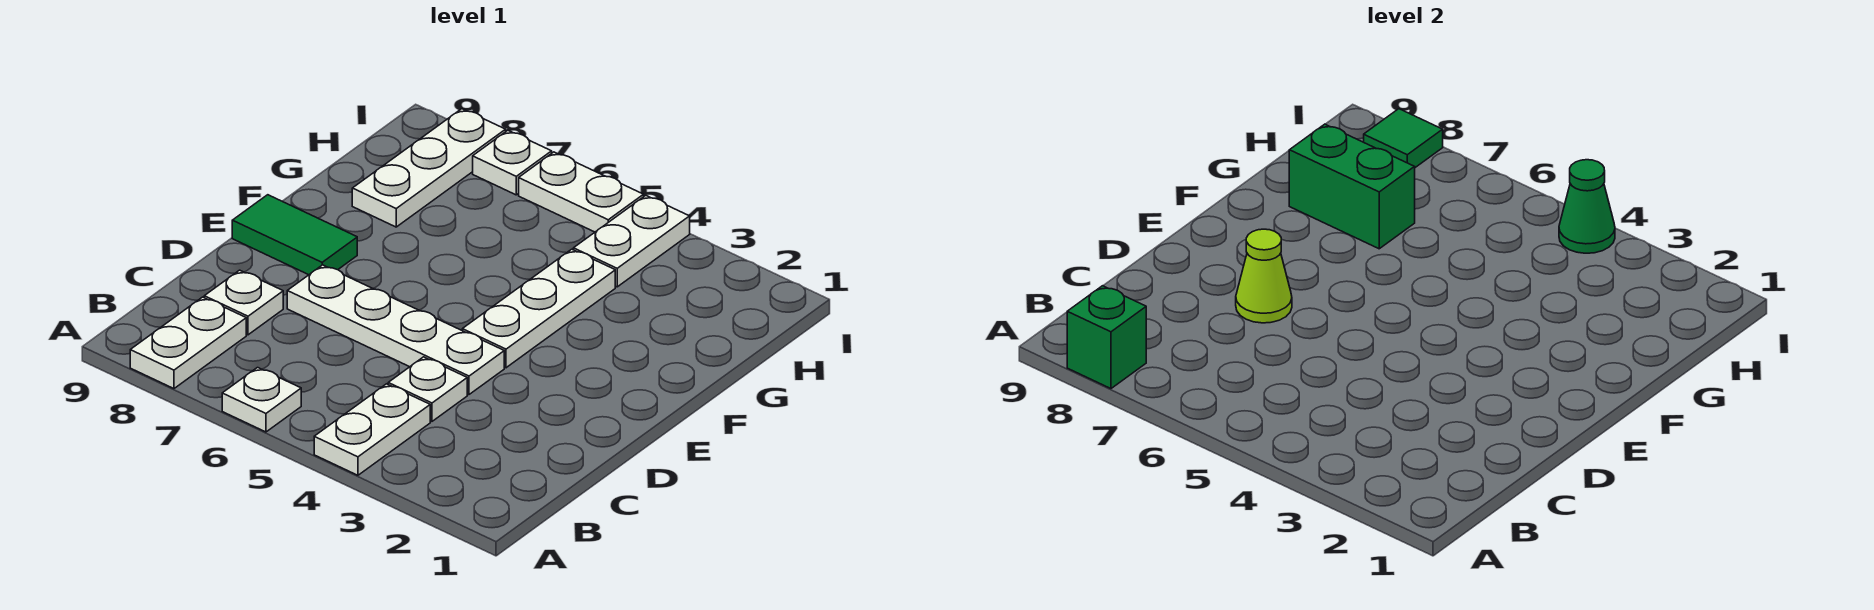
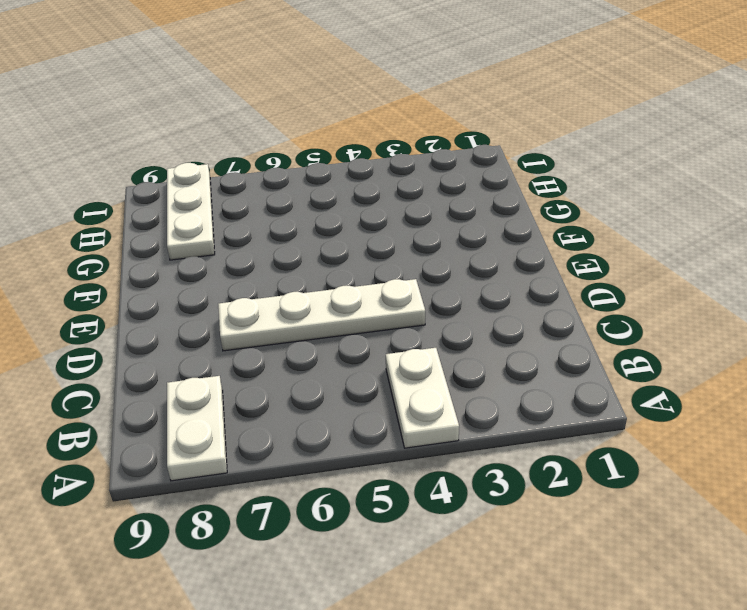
none -> white 1x1 plate [222,368,301,432]
none -> white 1x1 plate [388,357,467,421]
none -> white 1x1 plate [204,270,283,335]

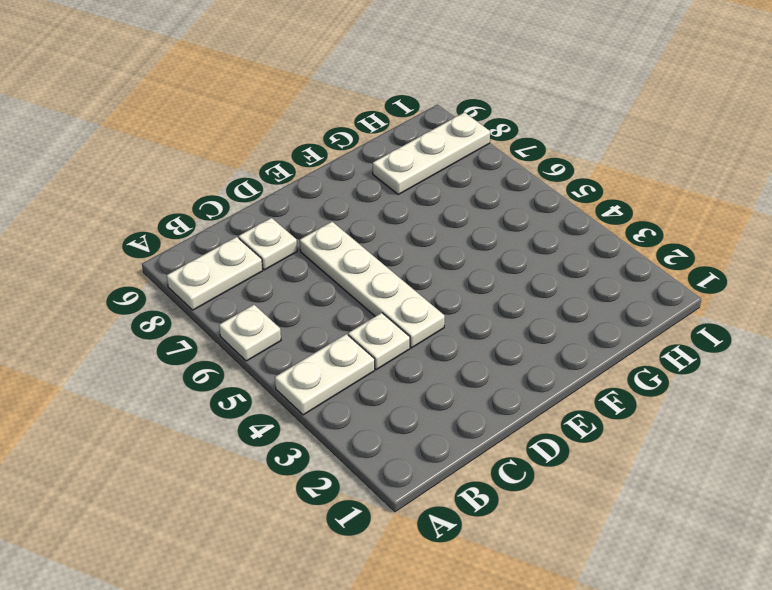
none -> white 1x3 plate [462,249,615,368]
none -> green 1x2 tile [232,195,357,275]
none -> white 1x2 plate [573,196,690,287]

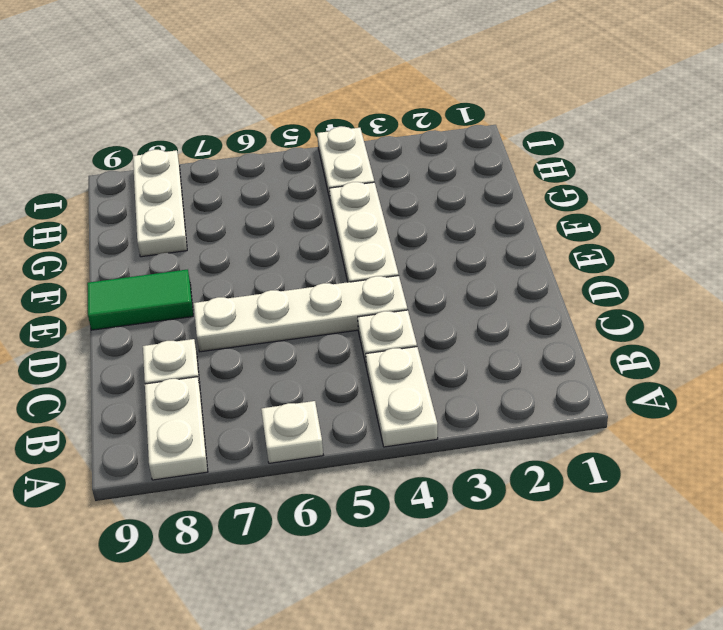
none -> white 1x2 plate [519,152,644,232]
none -> white 1x1 plate [473,130,552,195]
none -> green 1x1 brick [1067,286,1146,389]

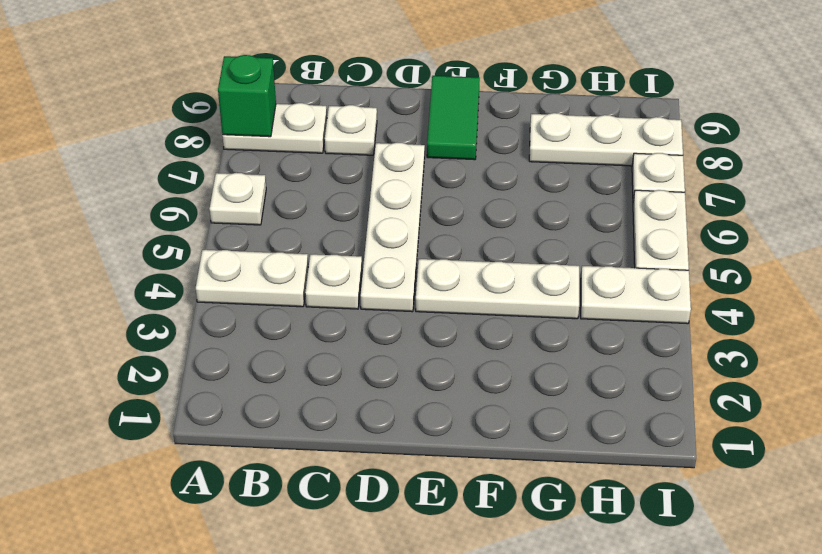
none -> lime 1x1 cone [1236,229,1292,323]
none -> green 1x2 brick [1289,124,1415,249]
none -> green 1x1 cone [1559,160,1615,253]

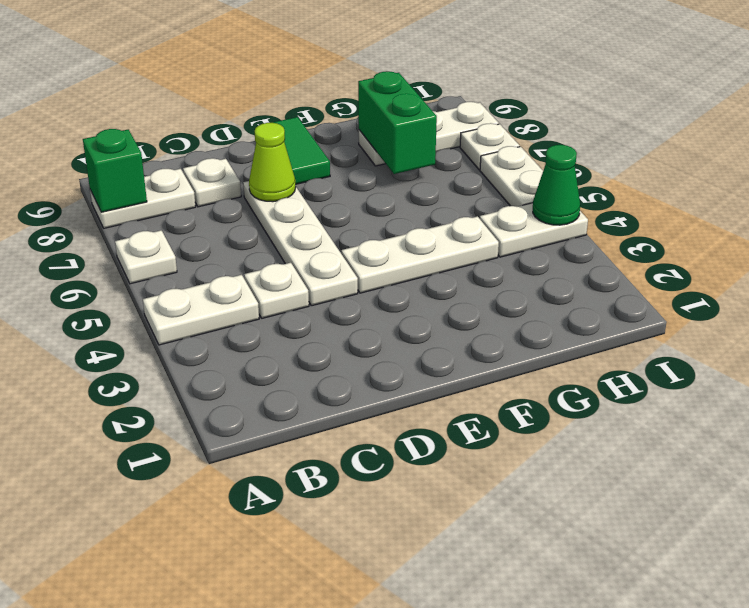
none -> green 1x1 tile [1364,109,1443,167]

